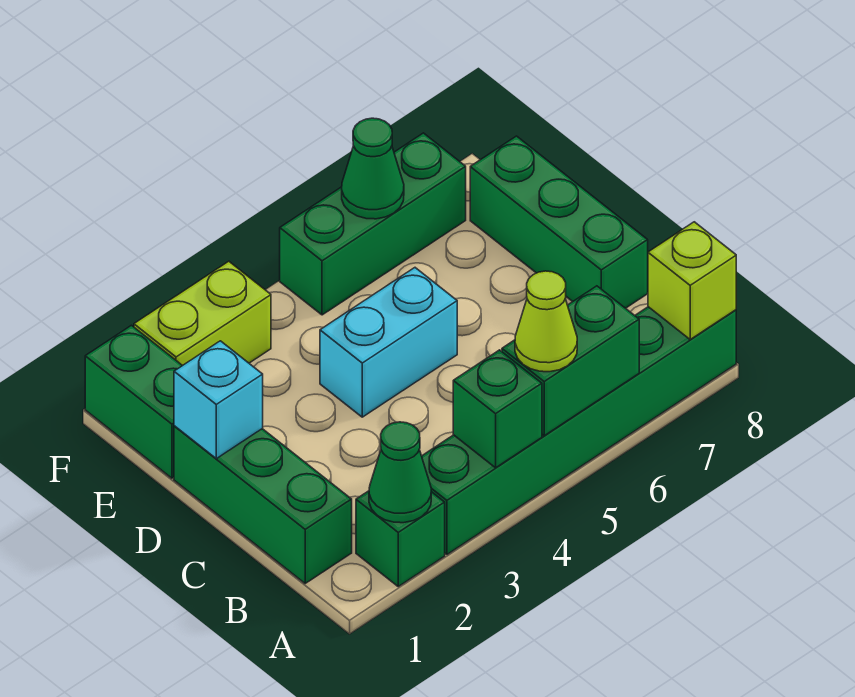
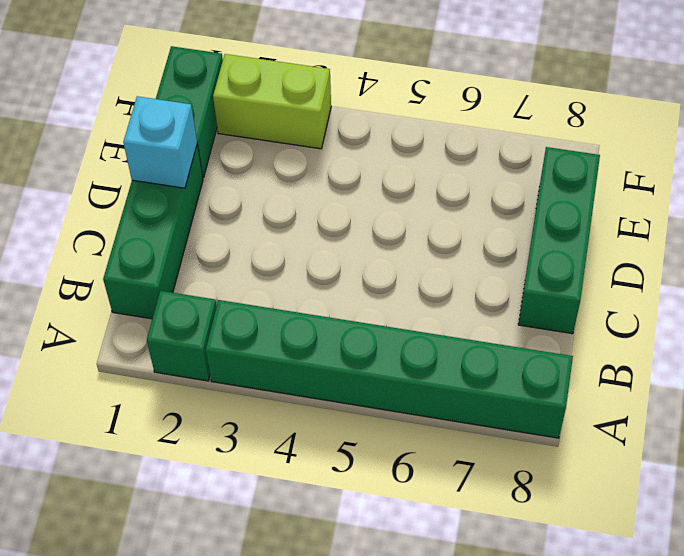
none -> cyan 1x2 brick [320,268,457,417]
none -> green 1x3 brick [280,133,466,315]
none -> green 1x1 cone [369,422,431,523]

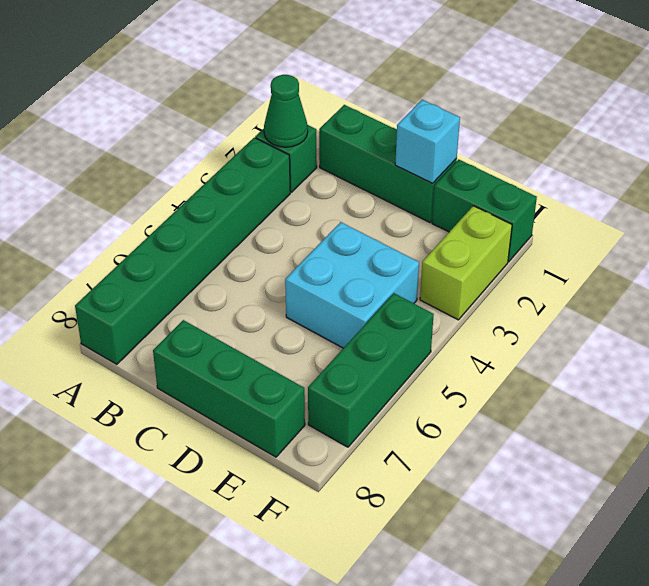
cyan 2x2 brick [285,222,419,348] -> cyan 1x2 brick [320,268,457,417]
none -> green 1x1 brick [453,350,542,468]
none -> green 1x2 brick [502,286,639,436]
none -> lime 1x1 brick [648,222,736,339]

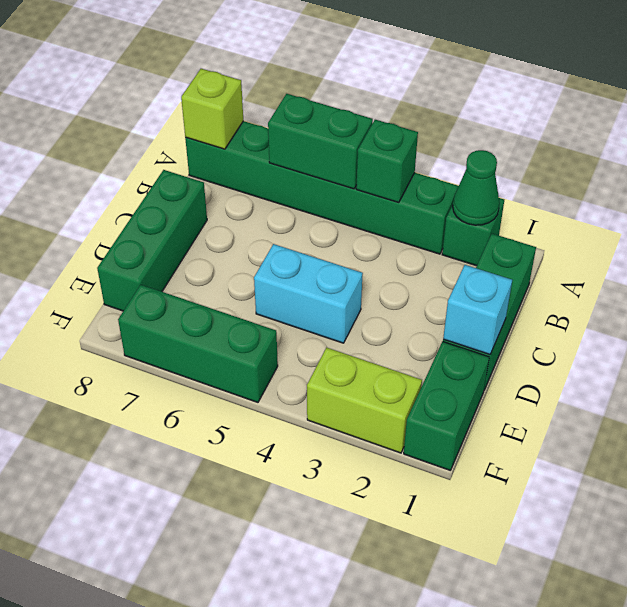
none -> green 1x1 cone [342,118,404,219]
none -> lime 1x1 cone [515,271,577,372]

